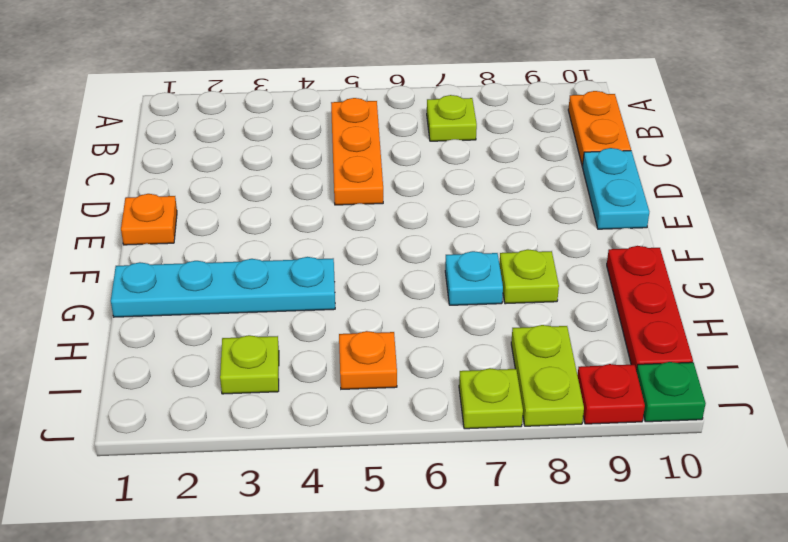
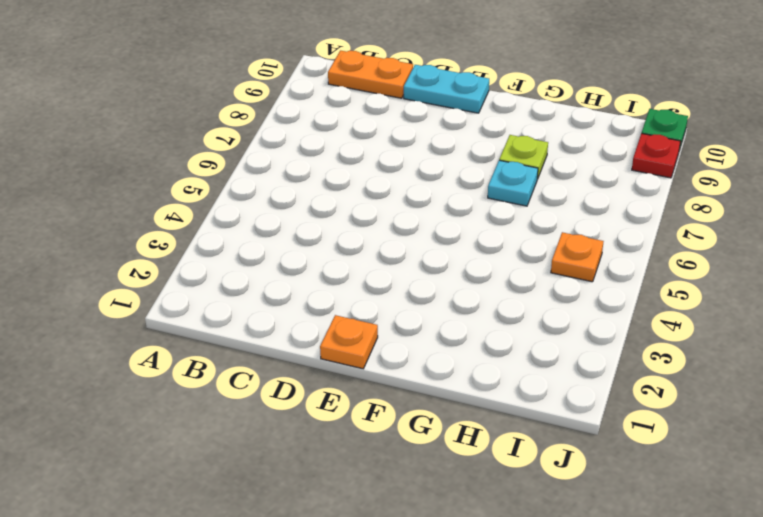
none -> orange 1x3 plate [331,98,383,205]
none -> lime 1x1 plate [427,95,477,141]
none -> cyan 1x4 plate [111,257,335,317]

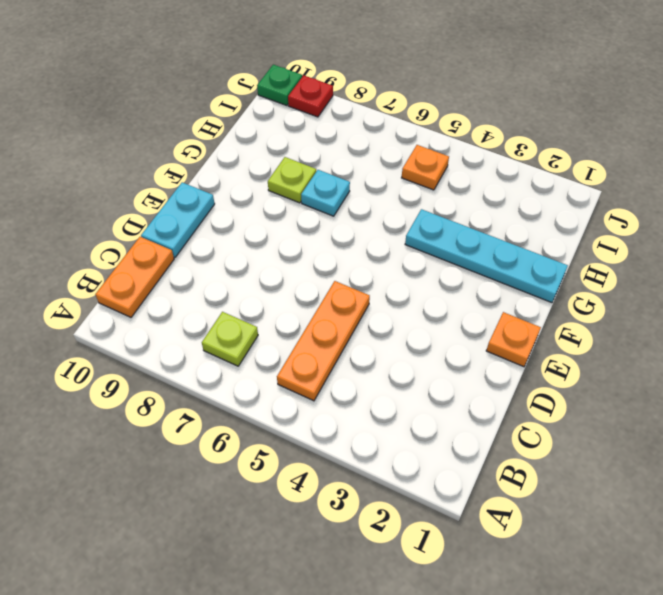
none -> red 1x3 plate [607,246,693,371]
none -> lime 1x1 plate [220,335,279,394]
none -> lime 1x2 plate [511,325,584,426]

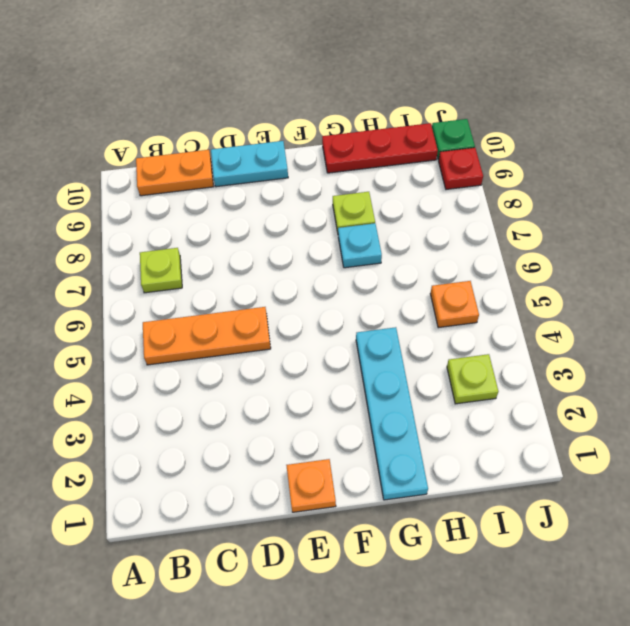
none -> lime 1x2 plate [511,325,584,426]
none -> lime 1x1 plate [459,368,523,429]

